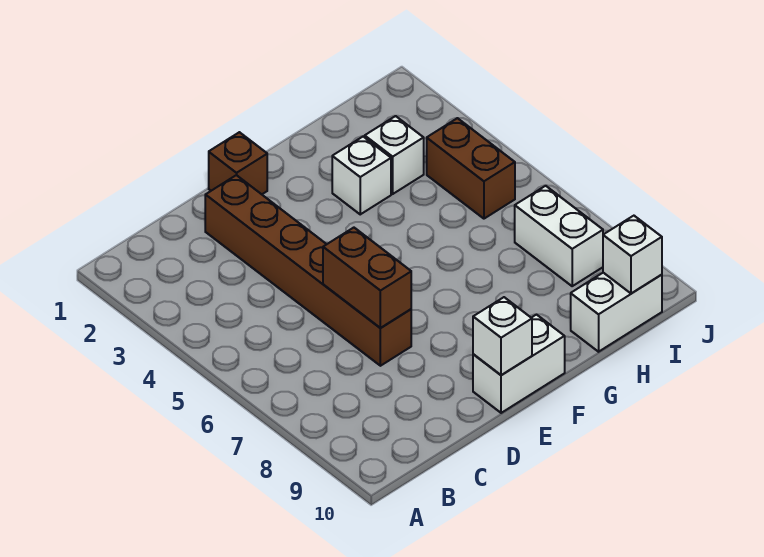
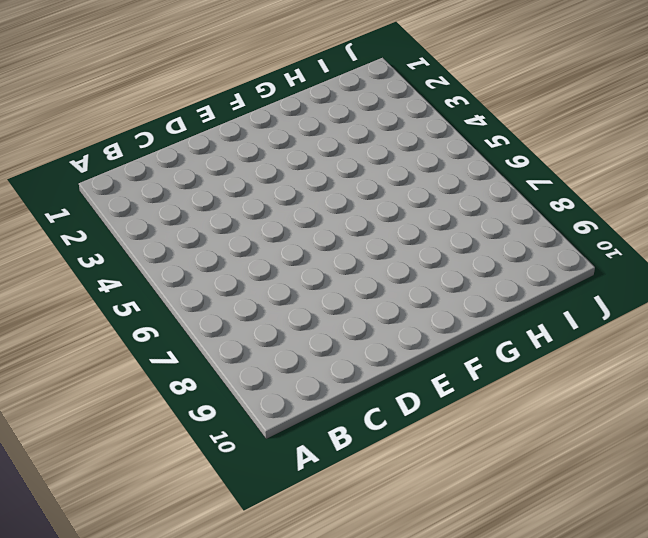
none -> brown 1x6 brick [205,175,411,366]
none -> brown 1x1 brick [209,132,267,194]

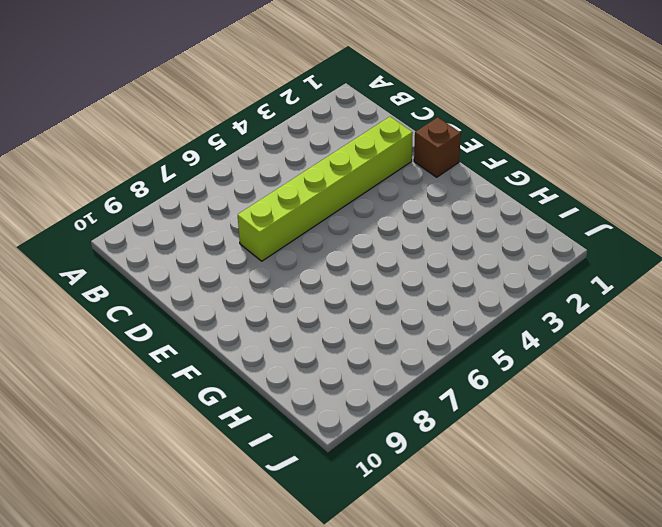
lime 1x6 brick [238,117,413,261] -> brown 1x6 brick [205,175,411,366]
none -> white 1x2 brick [473,314,565,413]
none -> white 1x1 brick [332,137,391,214]

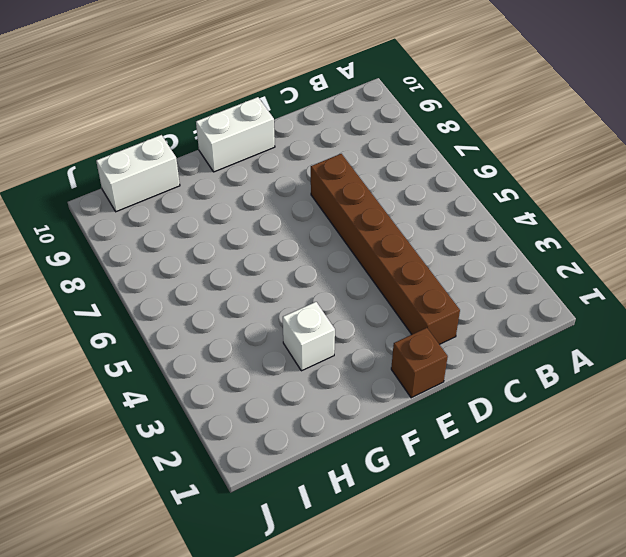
none -> white 1x1 brick [365,116,424,194]
none -> brown 1x2 brick [427,118,515,219]

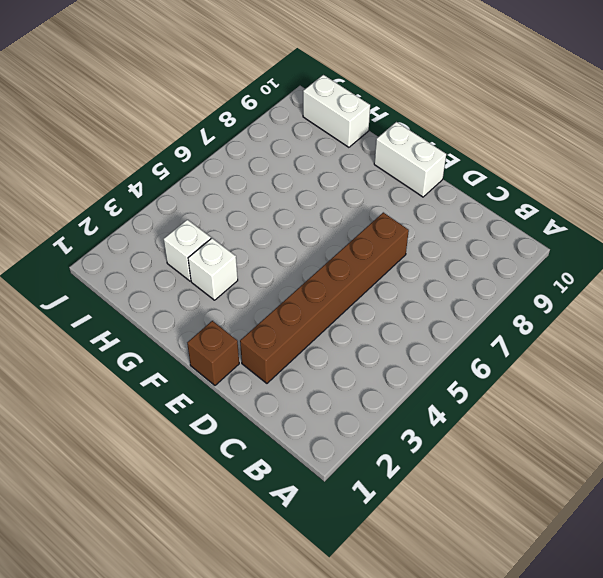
none -> brown 1x2 brick [427,118,515,219]
none -> white 1x2 brick [515,186,603,286]

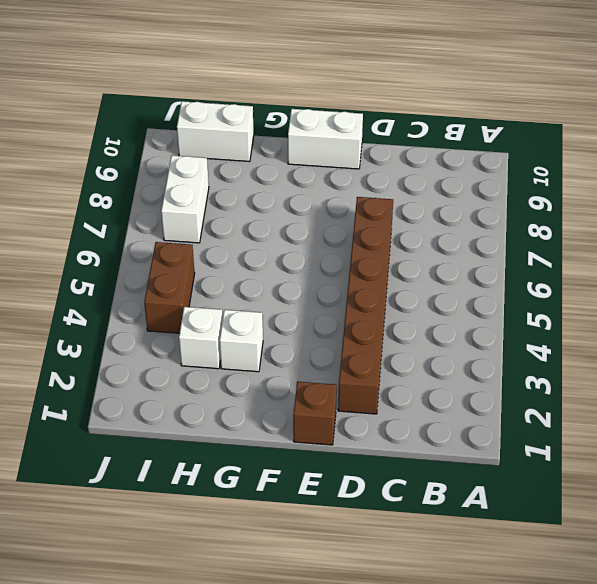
none -> brown 1x2 brick [323,228,411,328]
none -> white 1x1 brick [473,297,532,375]

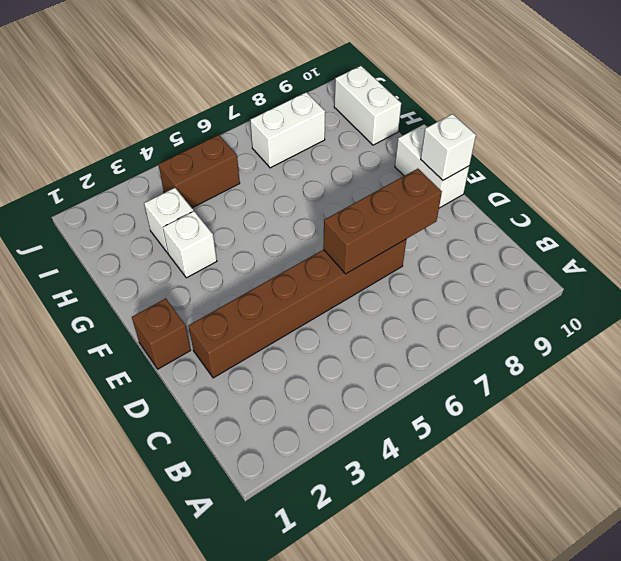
brown 1x3 brick [323,169,442,274] -> brown 1x2 brick [323,228,411,328]
none -> white 1x1 brick [603,216,662,294]

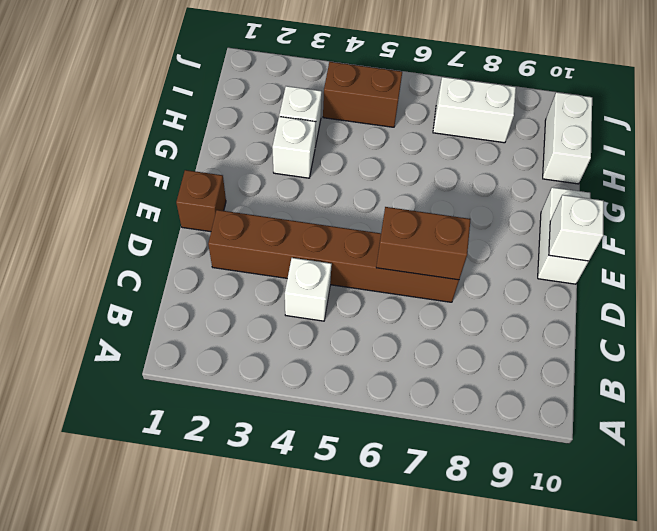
white 1x1 brick [285,258,332,321] -> white 1x1 brick moved to [603,216,662,294]

